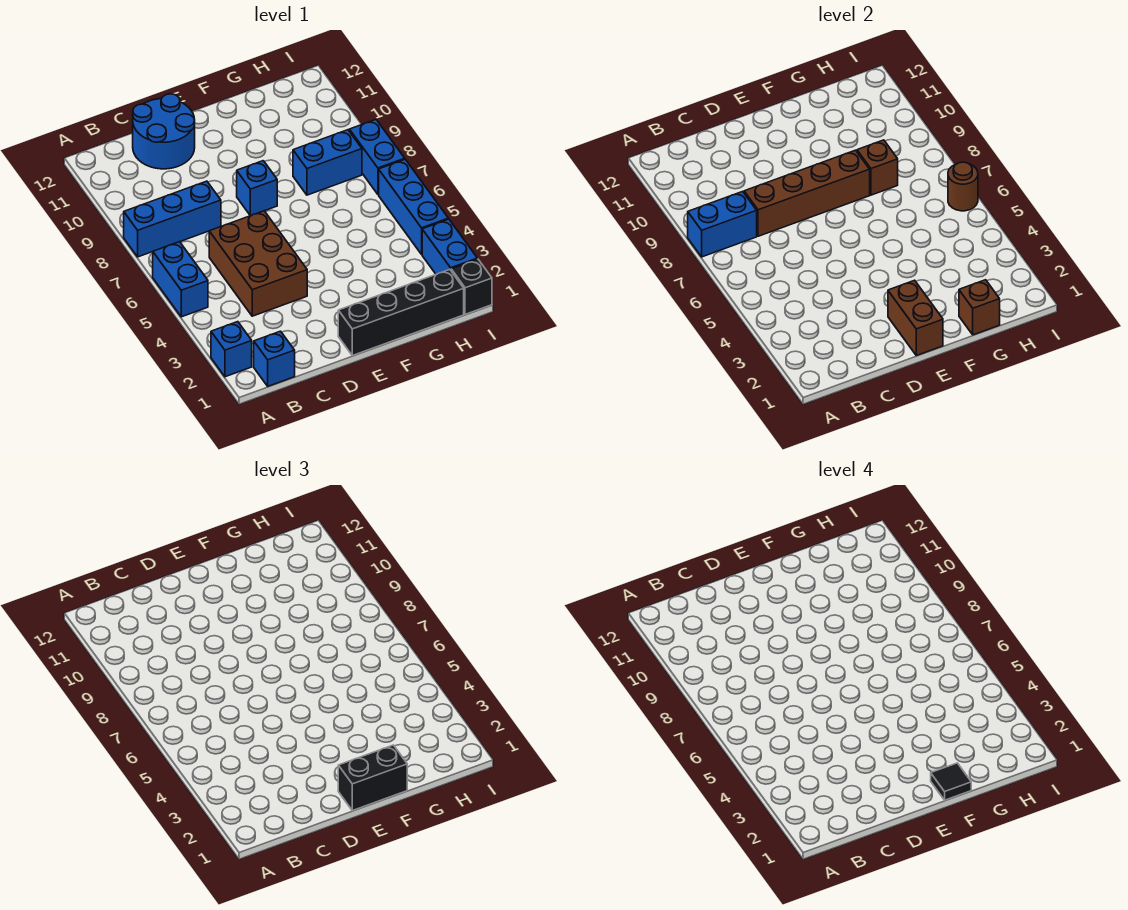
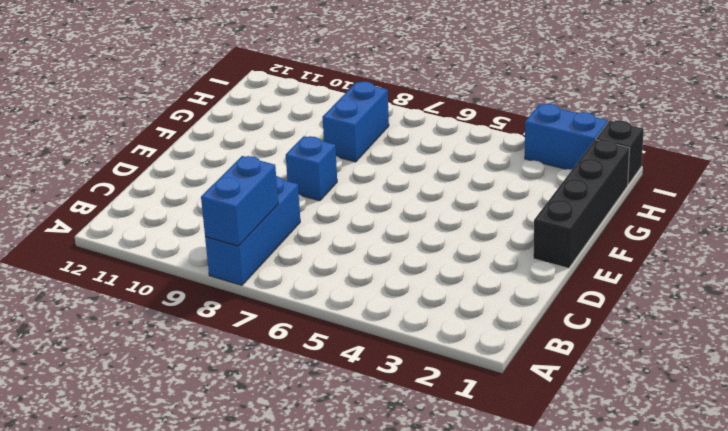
none -> blue 1x1 brick [211,322,252,377]
none -> blue 1x2 brick [153,242,208,317]
none -> blue 1x1 brick [254,331,295,386]

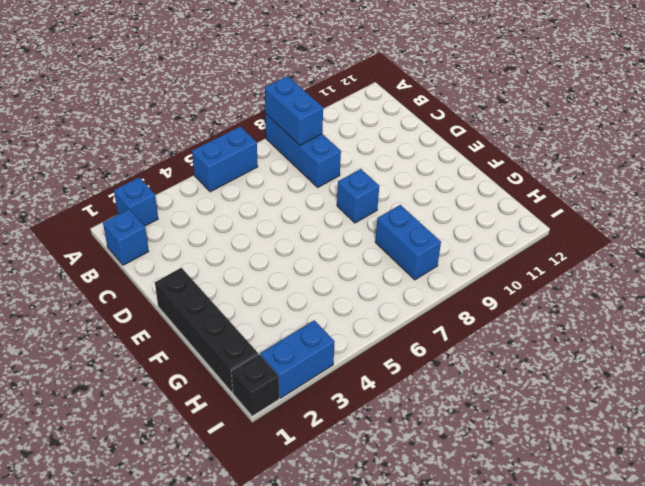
none -> brown 2x3 brick [209,211,307,316]
none -> blue 2x2 round brick [133,94,195,169]
none -> blue 1x3 brick [379,159,448,254]

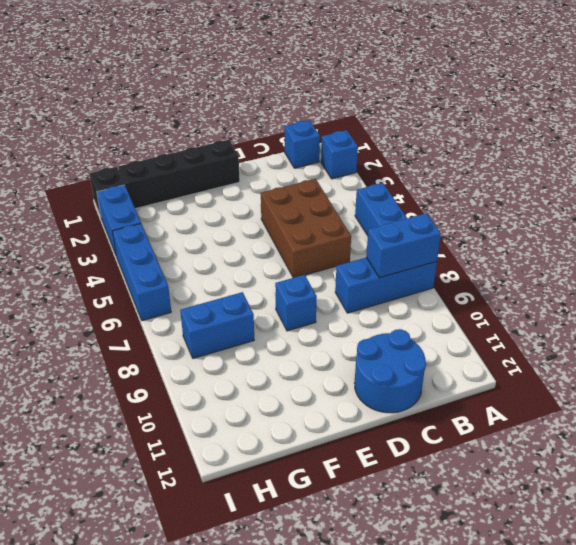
none -> blue 1x2 brick [349,120,405,194]
none -> brown 1x4 brick [744,150,870,236]
none -> brown 1x2 brick [888,280,943,356]

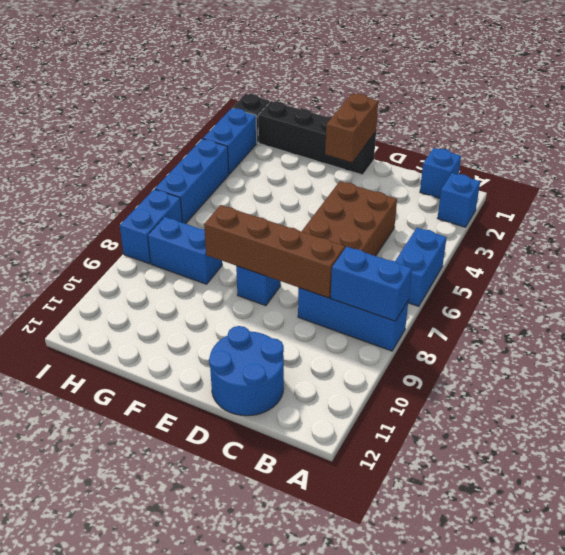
none -> brown 1x1 brick [959,280,1000,335]
none -> brown 1x1 brick [857,140,898,195]
none -> brown 1x1 round brick [948,162,978,211]

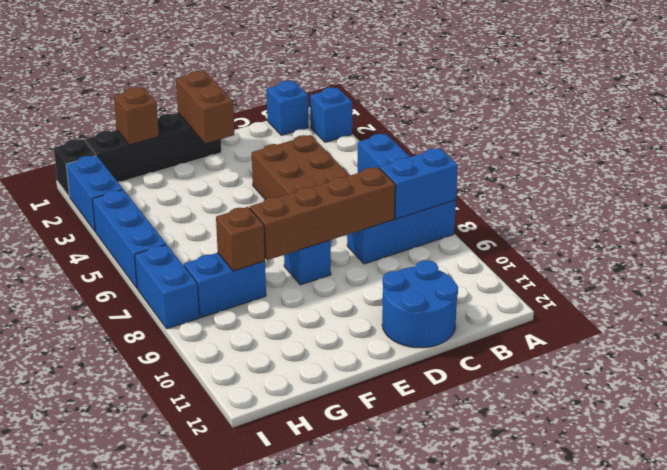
none -> brown 1x1 round brick [948,162,978,211]
none -> black 1x2 brick [338,745,407,811]
none -> black 1x1 tile [931,763,971,800]

